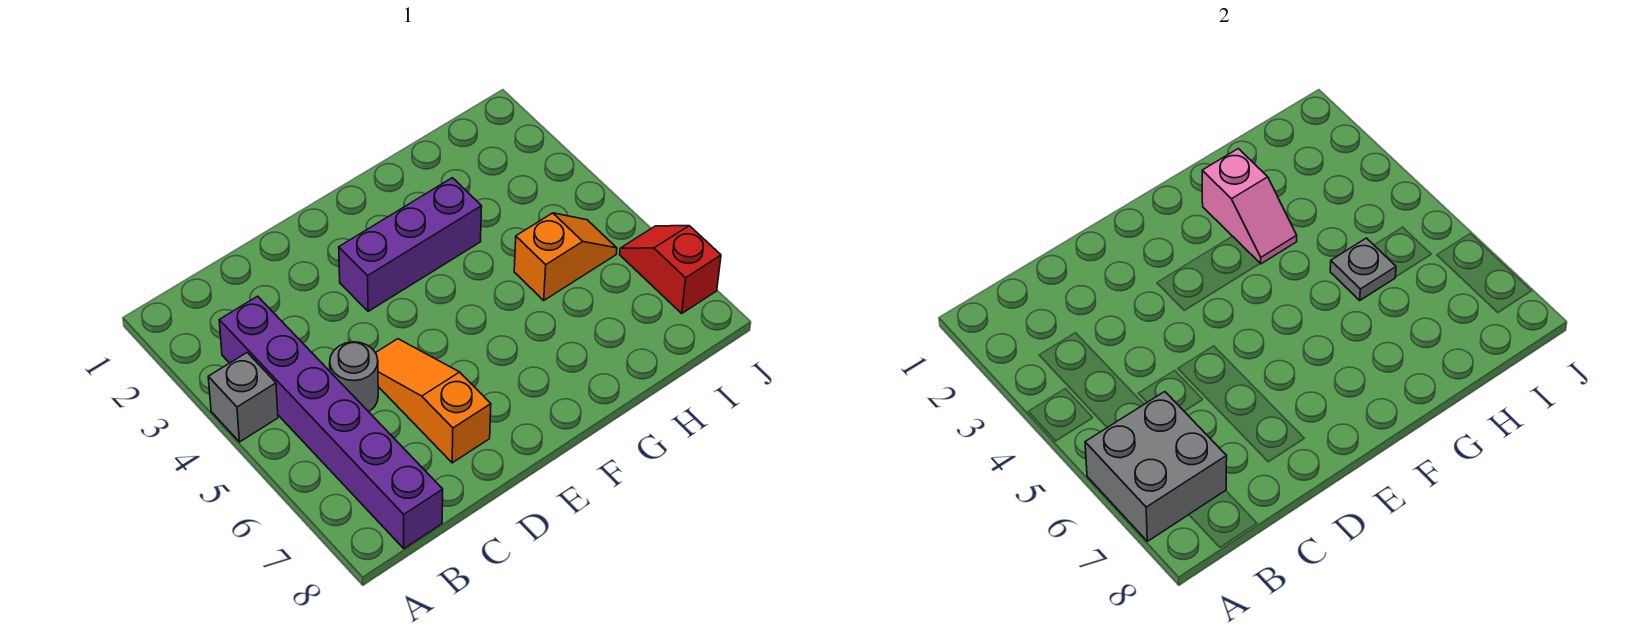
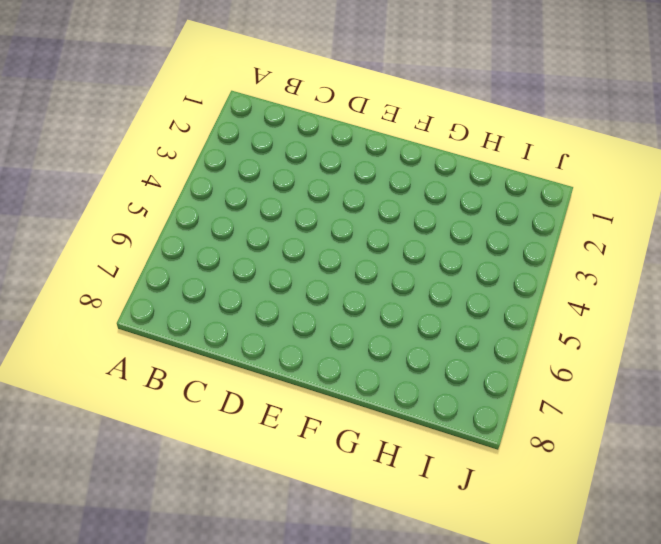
none -> grey 1x1 brick [208,353,278,442]
none -> purple 1x6 brick [219,296,443,549]

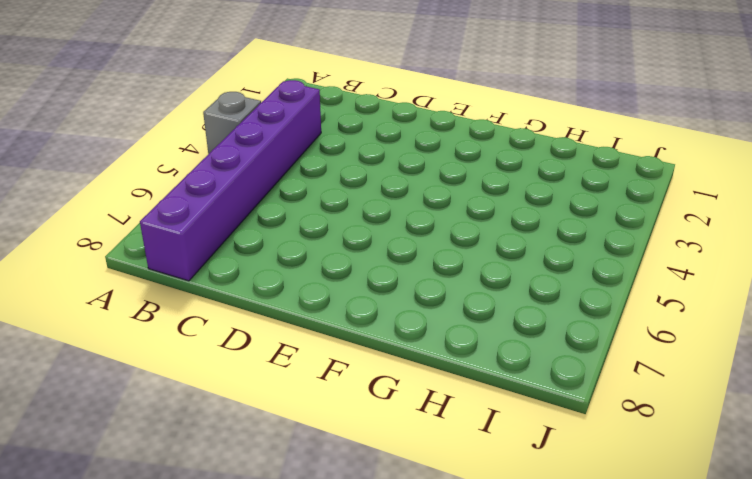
none -> grey 1x1 round brick [330,342,378,412]
none -> orange 1x3 slope [376,339,491,463]

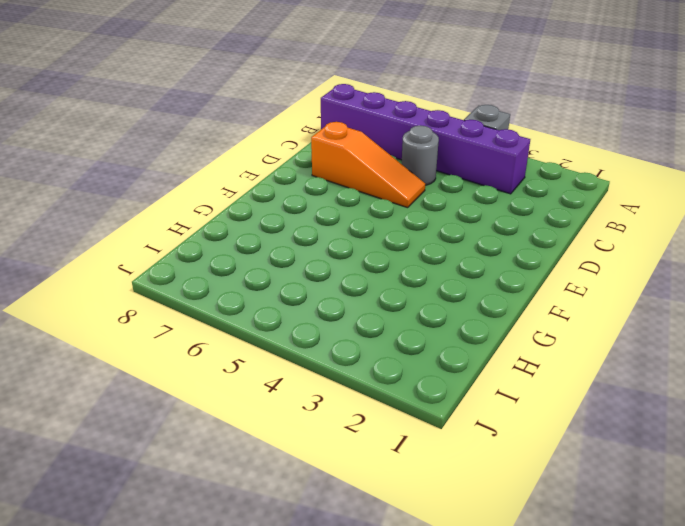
none -> purple 1x3 brick [339,178,482,311]
none -> orange 1x2 slope [514,213,617,300]

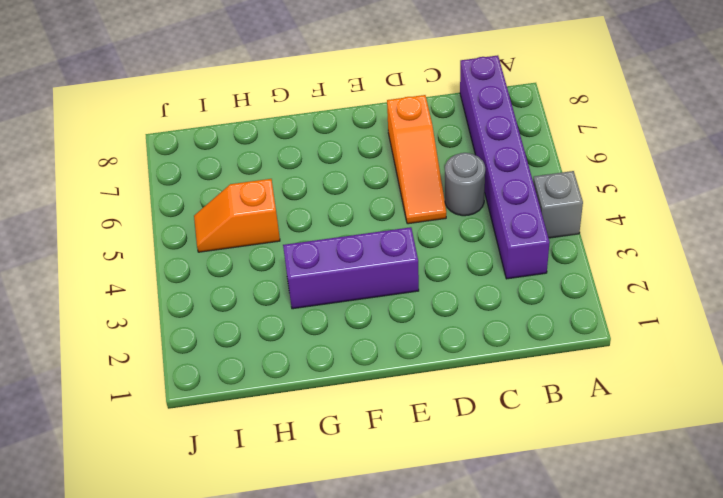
none -> red 1x2 slope [620,226,721,313]
none -> grey 2x2 brick [1085,392,1227,541]

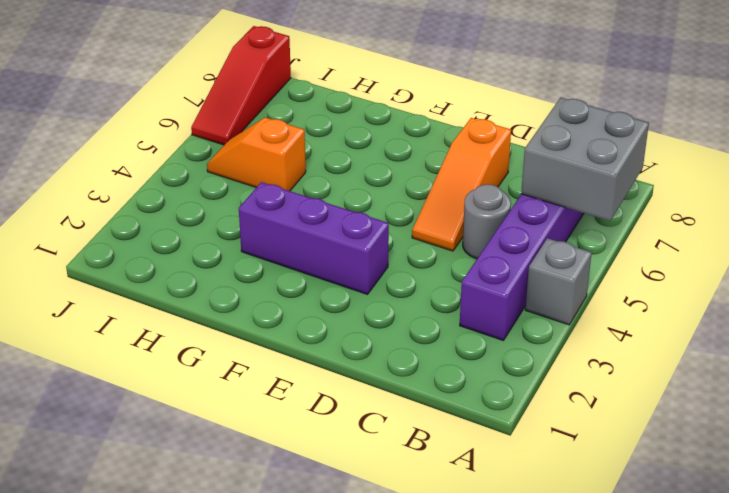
red 1x3 slope [191,26,291,145] -> red 1x2 slope [620,226,721,313]
none -> pink 1x2 slope [1202,149,1297,264]
none -> grey 1x1 plate [1330,238,1396,300]

